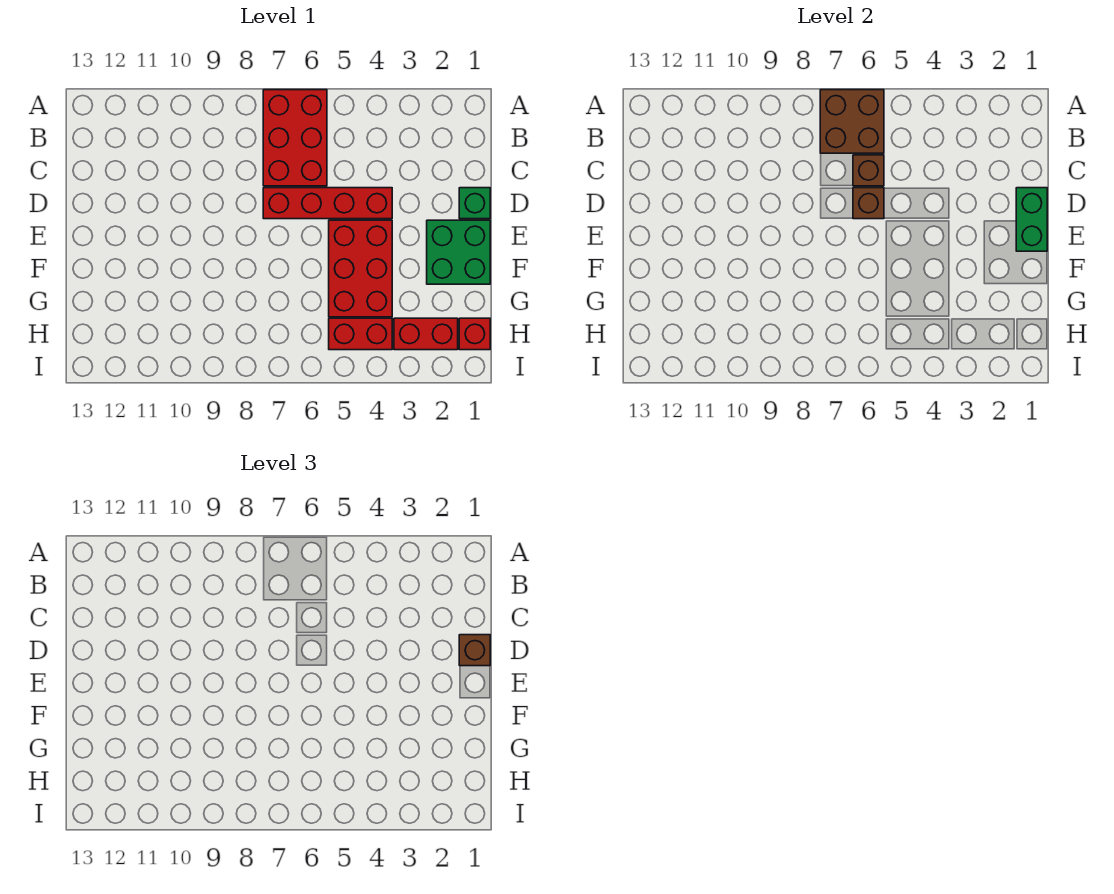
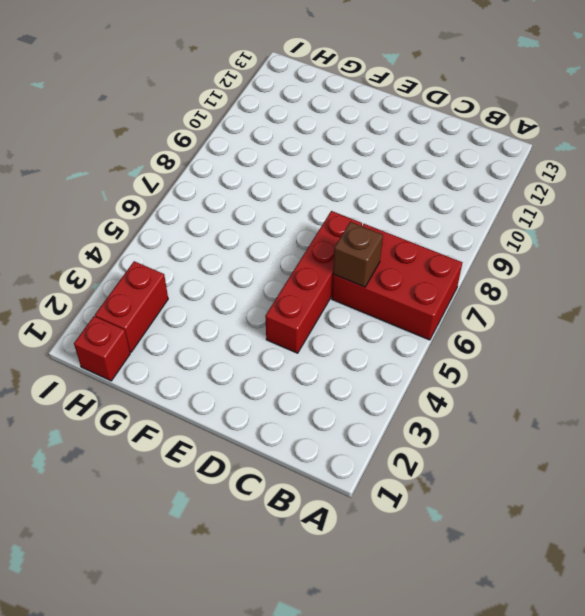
none -> green 1x1 brick [459,188,490,219]
none -> green 2x2 brick [427,220,490,284]
none -> red 2x3 brick [329,220,392,317]

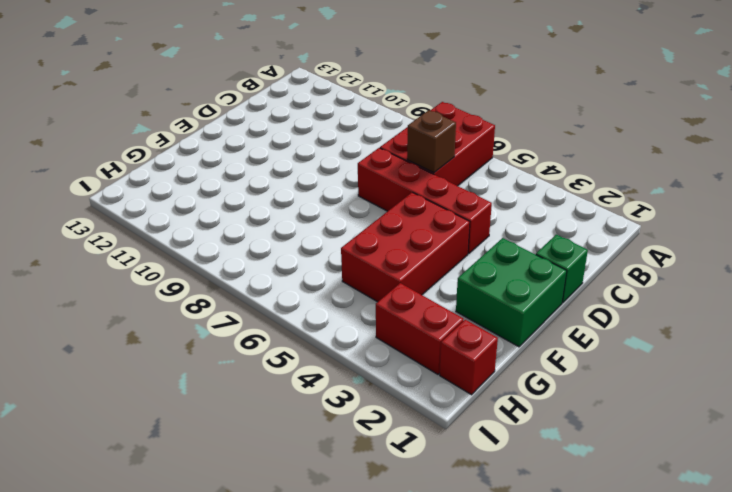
none -> red 1x2 brick [329,318,392,350]
none -> brown 2x2 brick [820,90,884,153]
none -> green 1x2 brick [1016,188,1047,251]

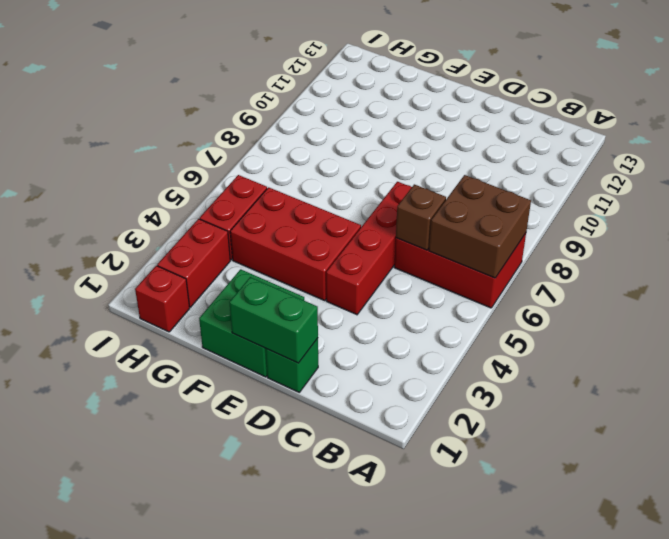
none -> brown 1x1 brick [853,188,884,219]
none -> brown 1x1 brick [459,635,490,666]

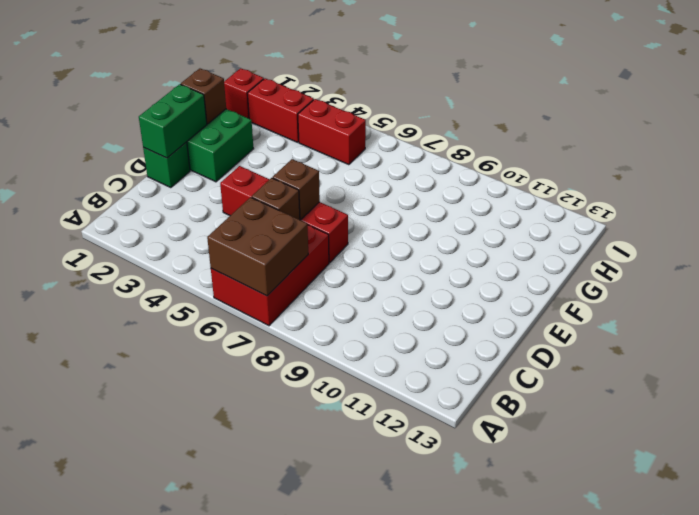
brown 1x1 brick [181,69,226,124] -> brown 1x1 brick moved to [459,635,490,666]
none -> red 2x3 brick [329,220,392,317]

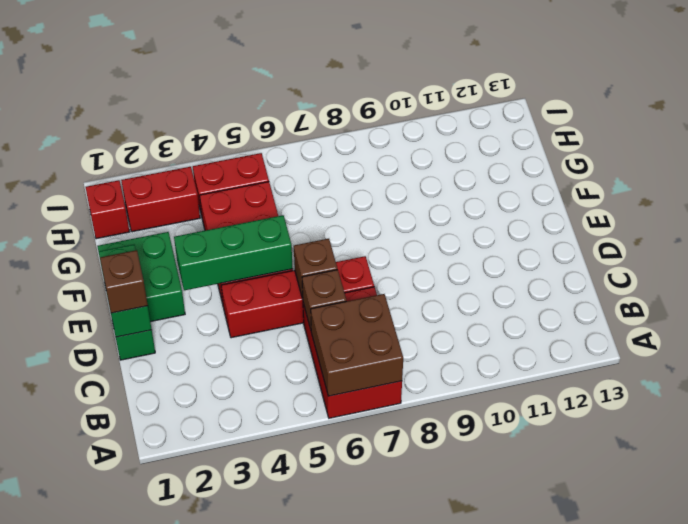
green 1x3 brick [174,215,293,290] -> none

